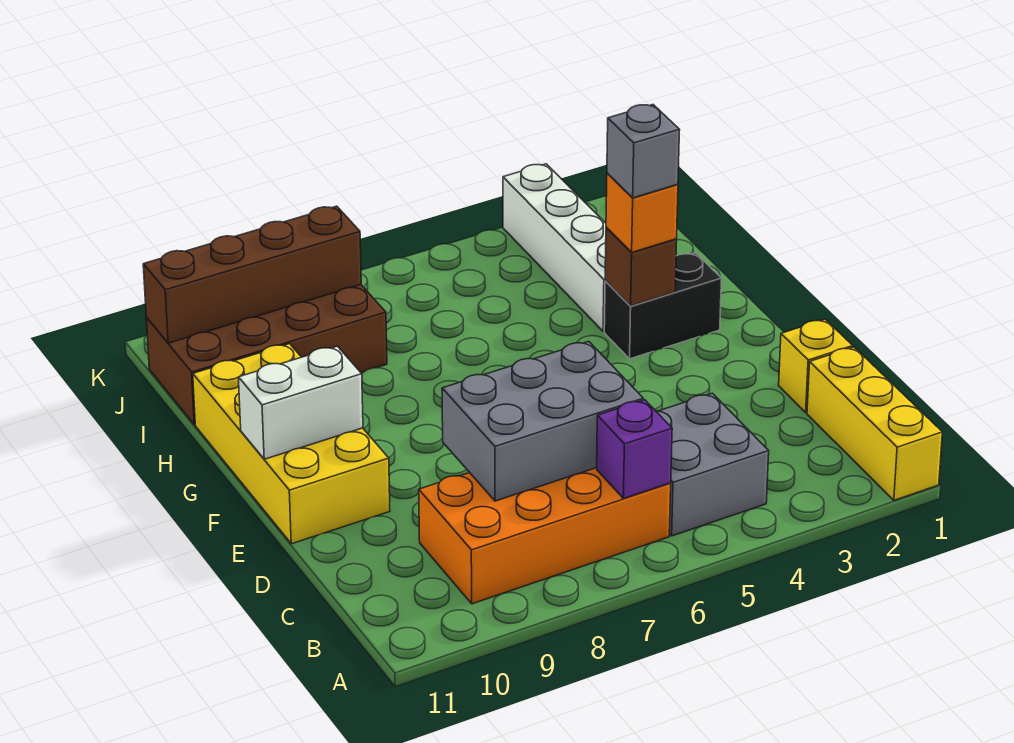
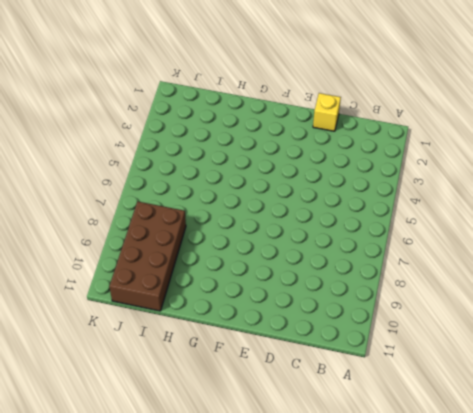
none -> yellow 1x3 brick [807,347,942,500]
none -> grey 2x2 brick [656,393,769,536]
none -> orange 2x4 brick [419,468,671,604]

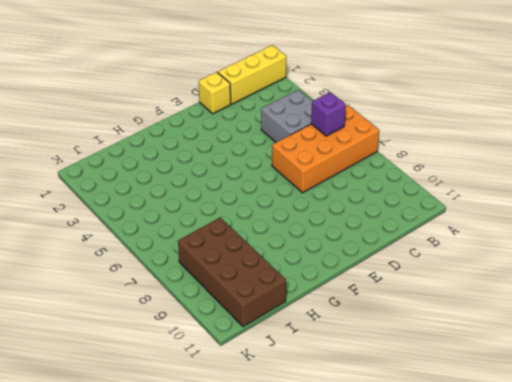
orange 2x4 brick [272,105,379,193] -> orange 2x4 brick turned to [419,468,671,604]
none -> yellow 2x4 brick [193,344,390,544]
none -> black 1x2 brick [604,253,722,359]
none -> white 1x4 brick [503,164,606,332]

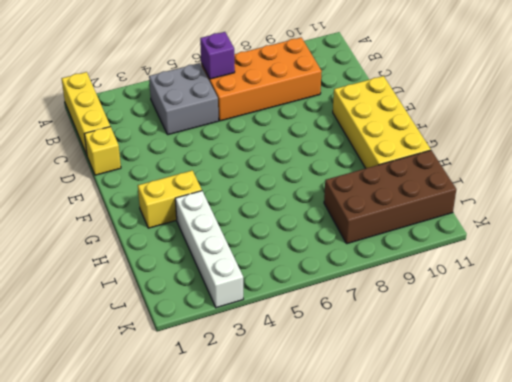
yellow 1x2 brick [138,170,202,228] -> black 1x2 brick [604,253,722,359]
none -> grey 2x3 brick [442,341,643,501]
none -> white 1x2 brick [238,346,363,459]
none -> brown 1x1 brick [605,227,677,306]

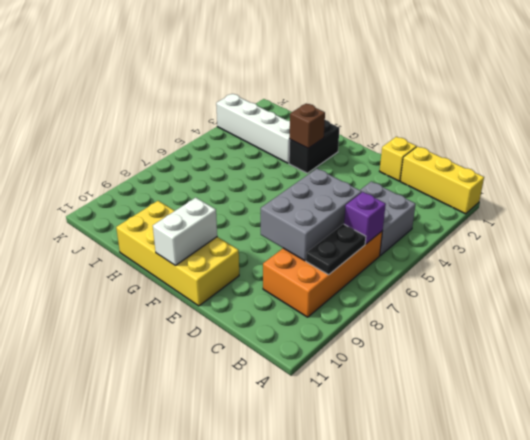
black 1x2 plate [306,224,366,275] -> none
none -> brown 2x4 brick [146,285,387,425]
none -> brown 1x4 brick [143,206,361,343]
none -> orange 1x1 brick [606,173,678,252]

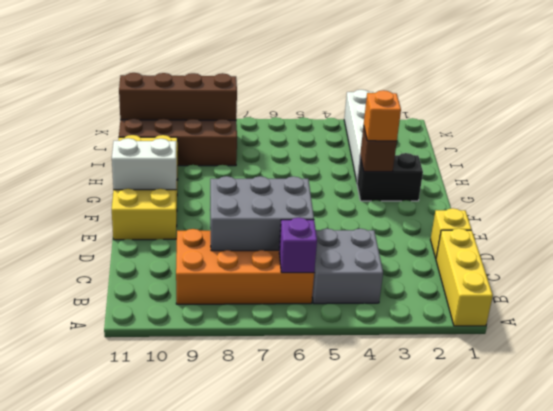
none -> grey 1x1 brick [607,105,680,198]

